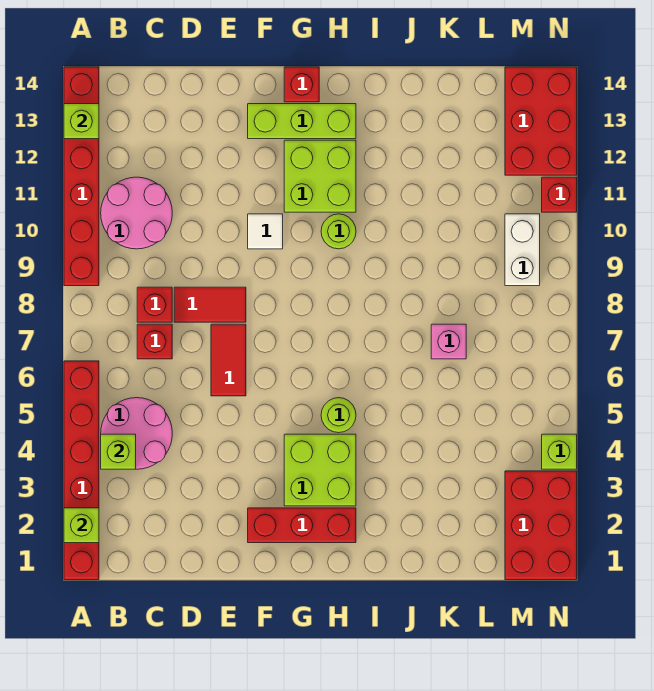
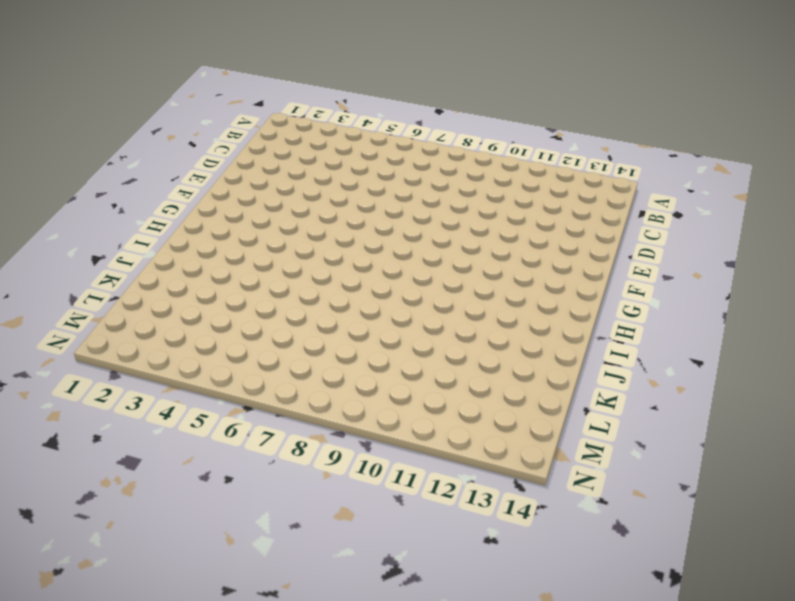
none -> red 1x6 brick [64,361,99,580]
none -> red 1x6 brick [64,67,99,286]
none -> pink 2x2 round brick [101,398,172,469]

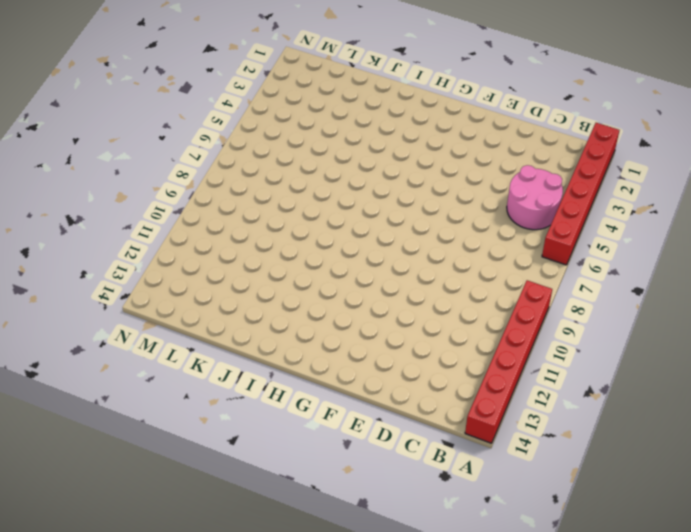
none -> pink 2x2 round brick [101,177,172,249]
none -> red 1x1 brick [137,324,172,359]
none -> red 1x1 brick [137,287,172,322]

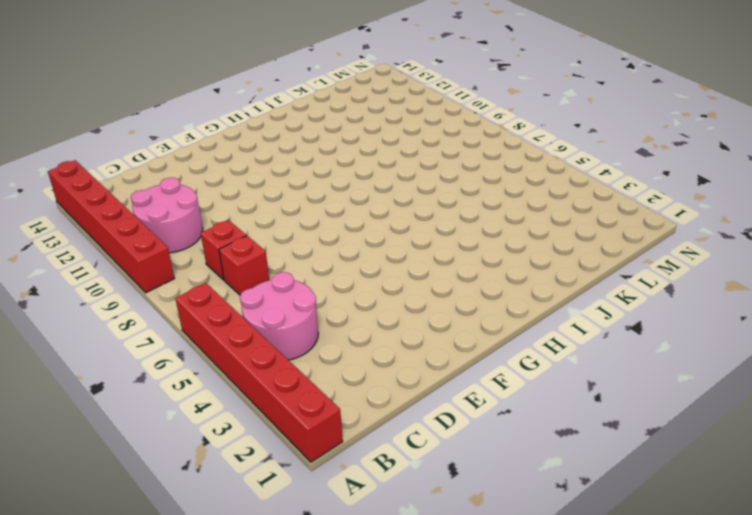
none -> red 1x2 tile [174,287,246,322]
none -> red 1x2 tile [211,324,246,396]
none -> red 1x3 brick [248,508,356,543]

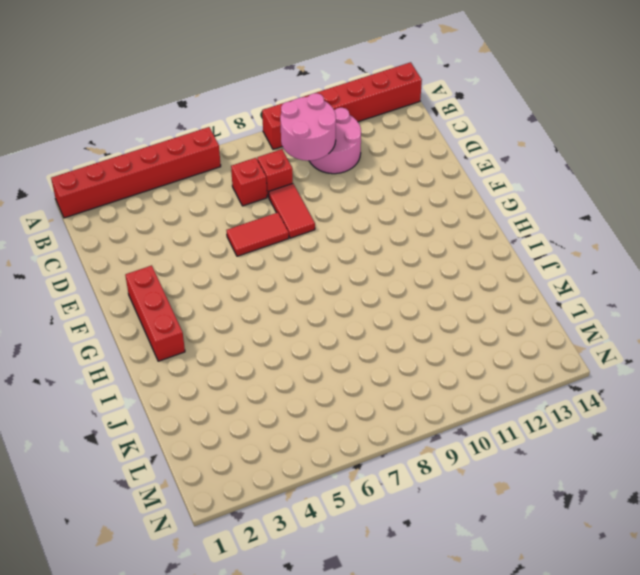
pink 2x2 round brick [280,93,336,161] -> pink 2x2 round brick moved to [101,398,172,469]
none -> white 1x1 tile [248,214,283,249]
none -> lime 1x3 brick [248,104,356,139]
none -> lime 2x2 brick [284,434,356,506]

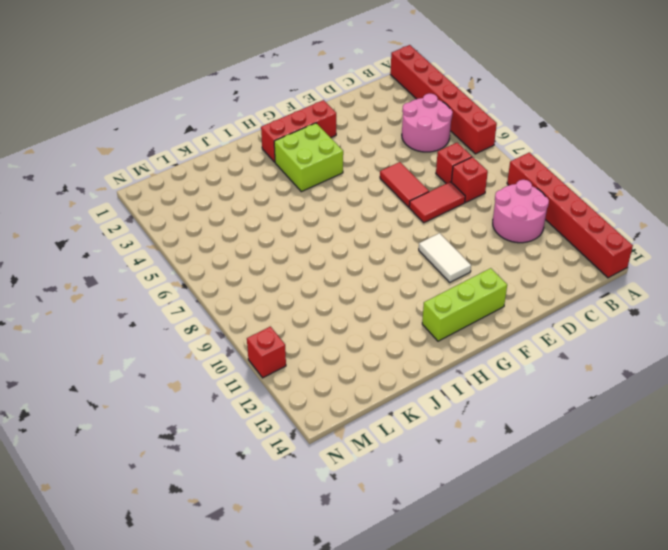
white 1x2 tile [419,233,471,282] -> white 1x1 tile [248,214,283,249]
none -> lime 2x2 brick [284,140,356,212]
none -> red 1x1 brick [284,67,319,102]
none -> lime 1x1 round brick [321,398,356,433]

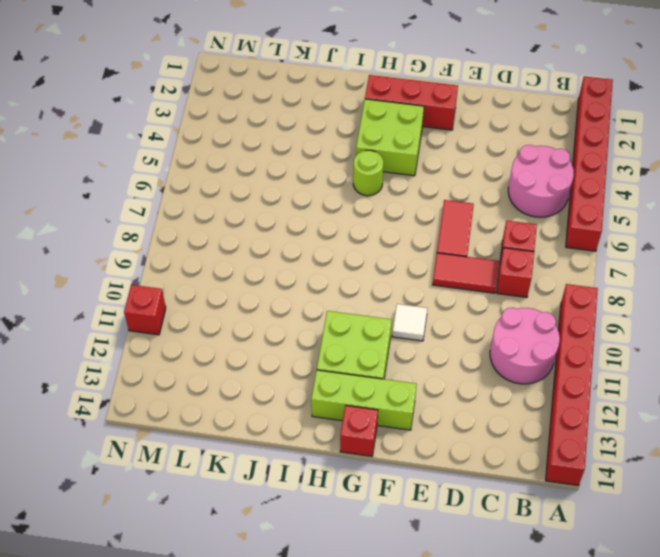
none -> lime 1x1 round brick [321,214,356,249]
none -> pink 1x1 brick [431,324,466,359]
none -> red 2x3 brick [505,471,577,580]

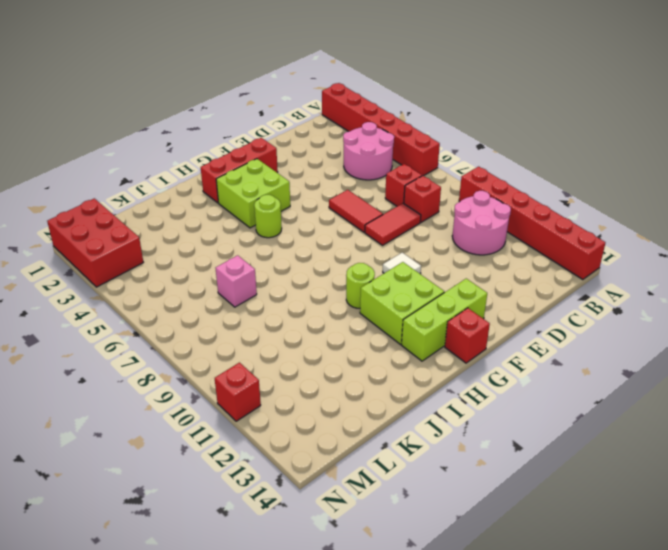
none -> white 1x2 brick [505,214,540,286]
none -> red 2x3 brick [505,67,577,175]
none -> lime 1x1 brick [542,434,577,469]

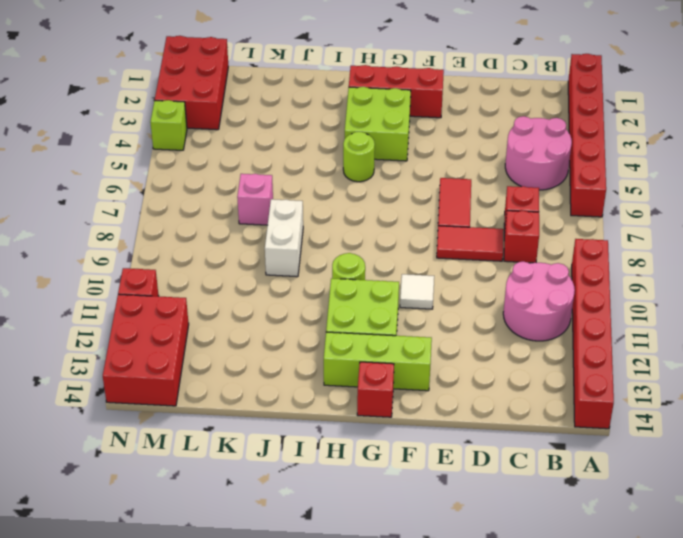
white 1x2 brick [265,199,303,277] -> white 1x2 brick moved to [505,214,540,286]
none -> lime 1x1 brick [64,508,99,543]
none -> lime 1x1 brick [64,104,99,139]
none -> lime 1x1 brick [101,434,136,469]

